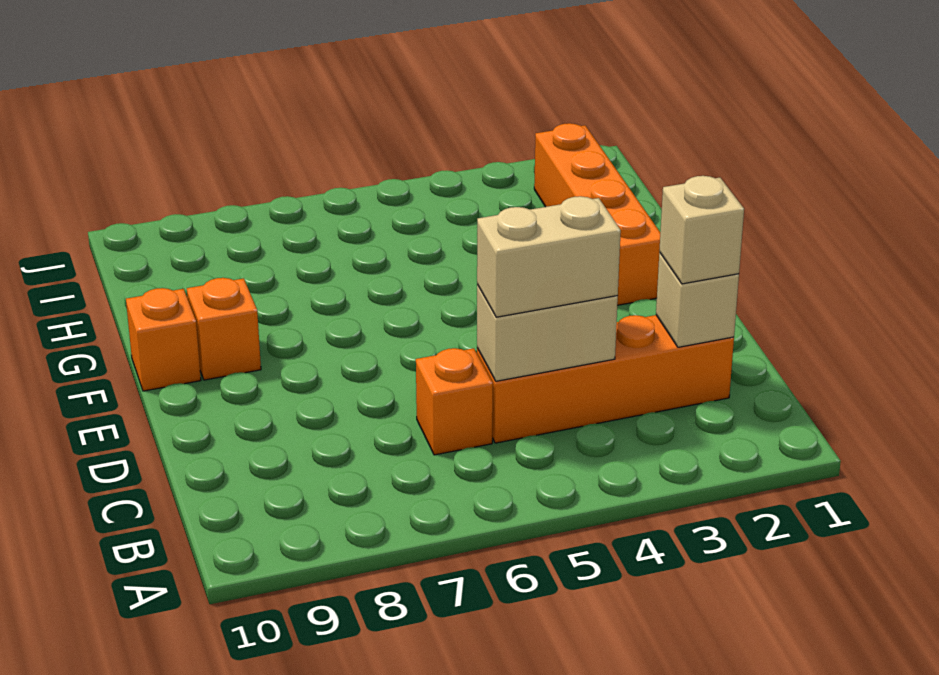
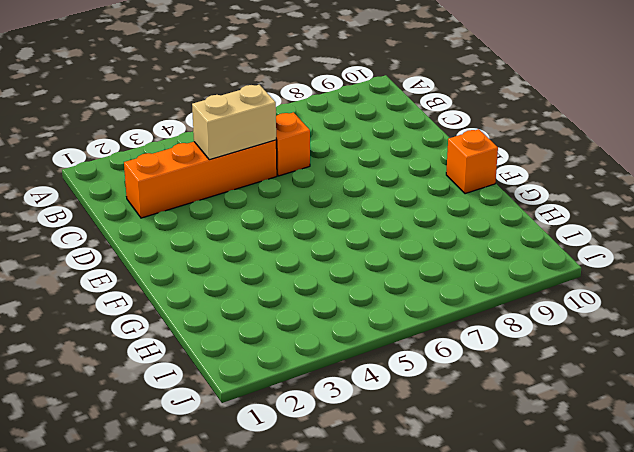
none -> orange 1x4 brick [534,123,660,305]
none -> orange 1x1 brick [187,278,261,380]

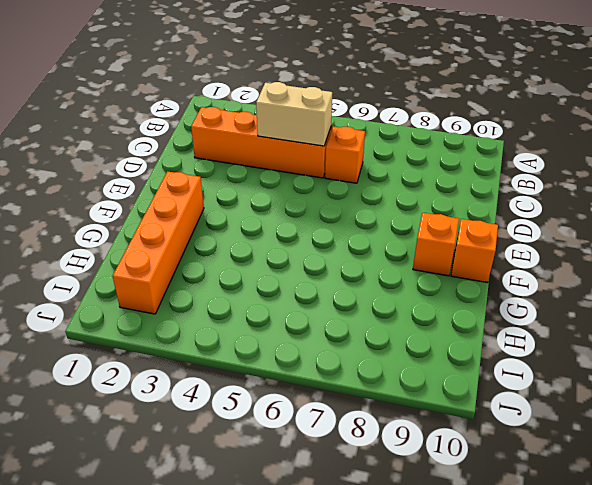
none -> tan 1x1 brick [656,253,739,347]
none -> tan 1x1 brick [659,176,744,284]

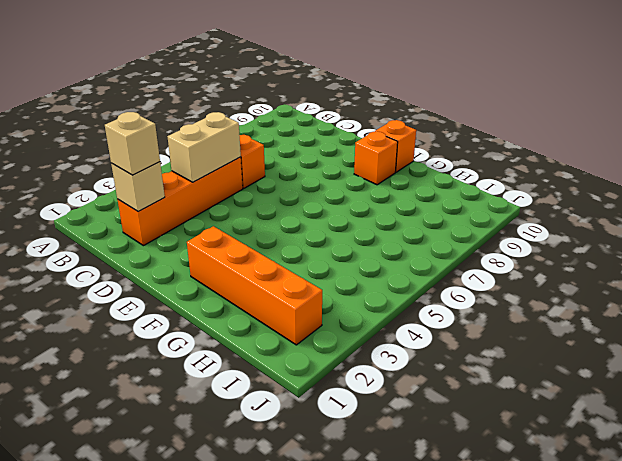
none -> tan 1x2 brick [477,196,621,317]

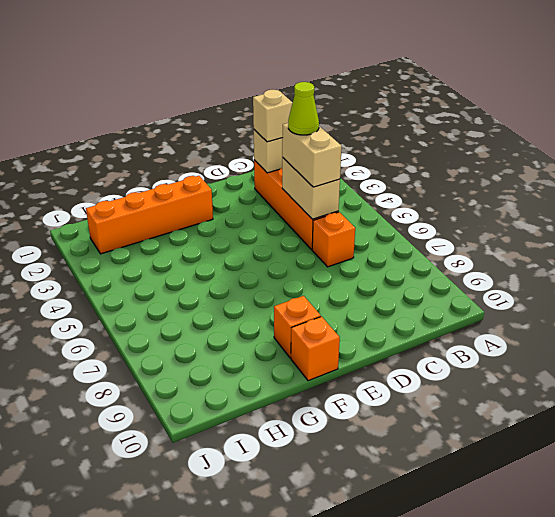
lime 1x1 cone [288,82,319,135] -> none

